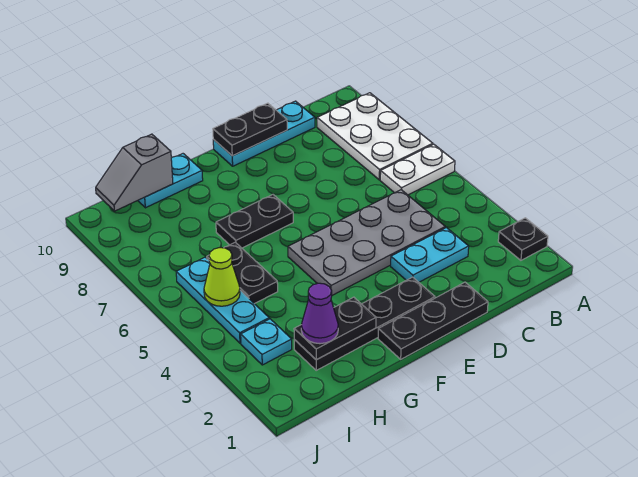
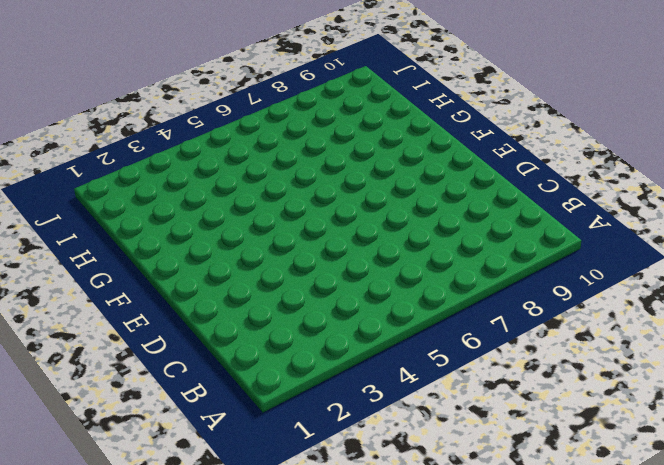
none -> black 1x1 plate [498,218,548,260]
none -> white 1x2 plate [380,144,455,195]
none -> white 2x3 plate [317,93,433,180]

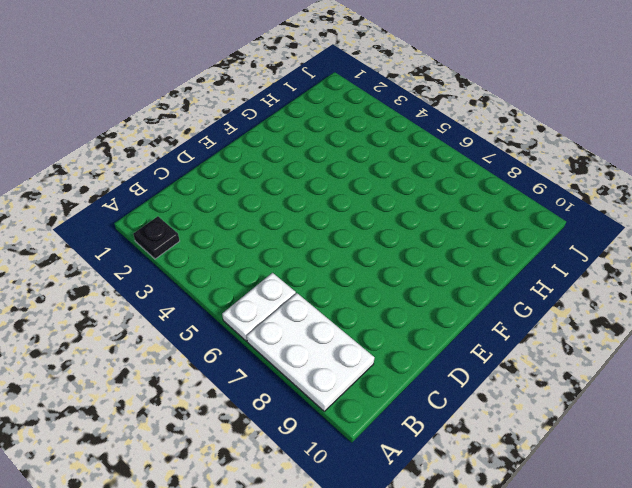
none -> cyan 1x2 plate [391,228,469,282]
none -> grey 2x4 plate [288,190,445,295]
none -> cyan 1x3 plate [213,101,315,166]

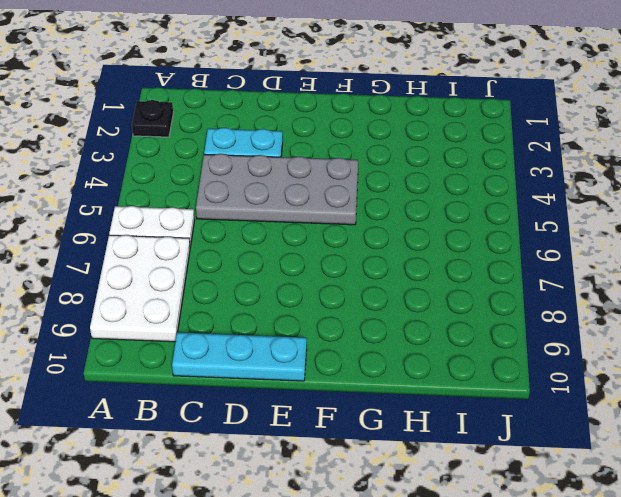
none -> black 1x3 plate [378,282,488,359]
none -> black 1x4 plate [294,277,435,370]
none -> black 1x2 plate [216,195,293,248]

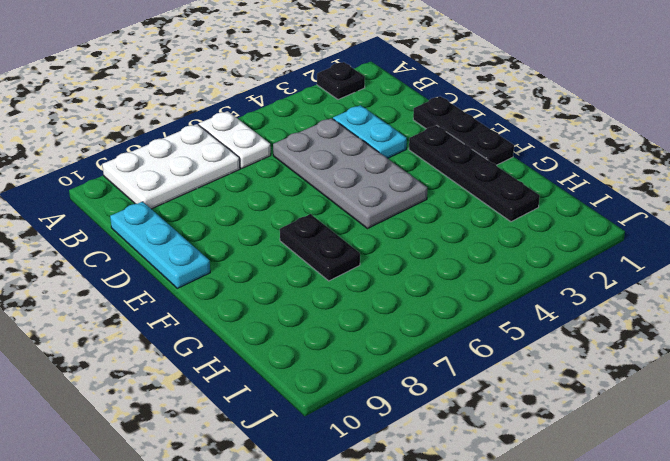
none -> cyan 1x2 plate [138,154,203,208]
none -> black 1x2 plate [207,242,278,304]
none -> cyan 1x1 plate [241,319,292,365]

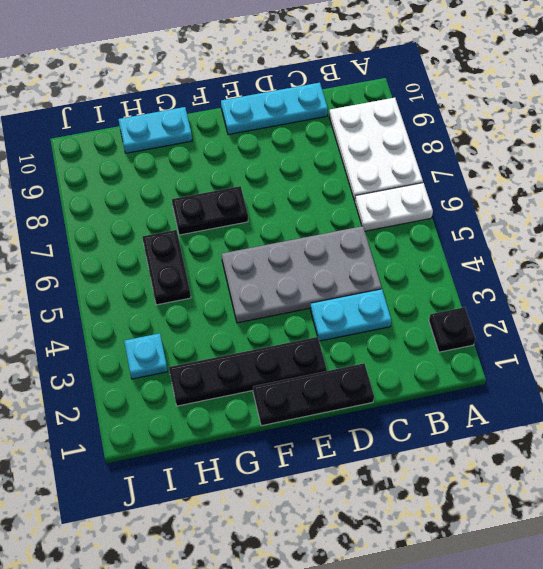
none -> cyan 1x3 plate [176,257,269,343]
none -> black 1x2 plate [213,103,287,156]
none -> black 1x2 plate [294,297,376,360]

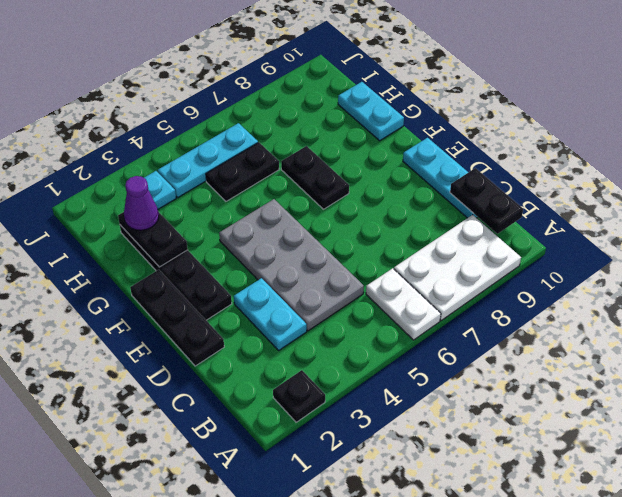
black 1x2 plate [450,168,523,234] -> black 1x2 plate moved to [213,103,287,156]
none -> grey 1x2 slope [96,134,173,211]
none -> lime 1x1 cone [204,248,240,306]

